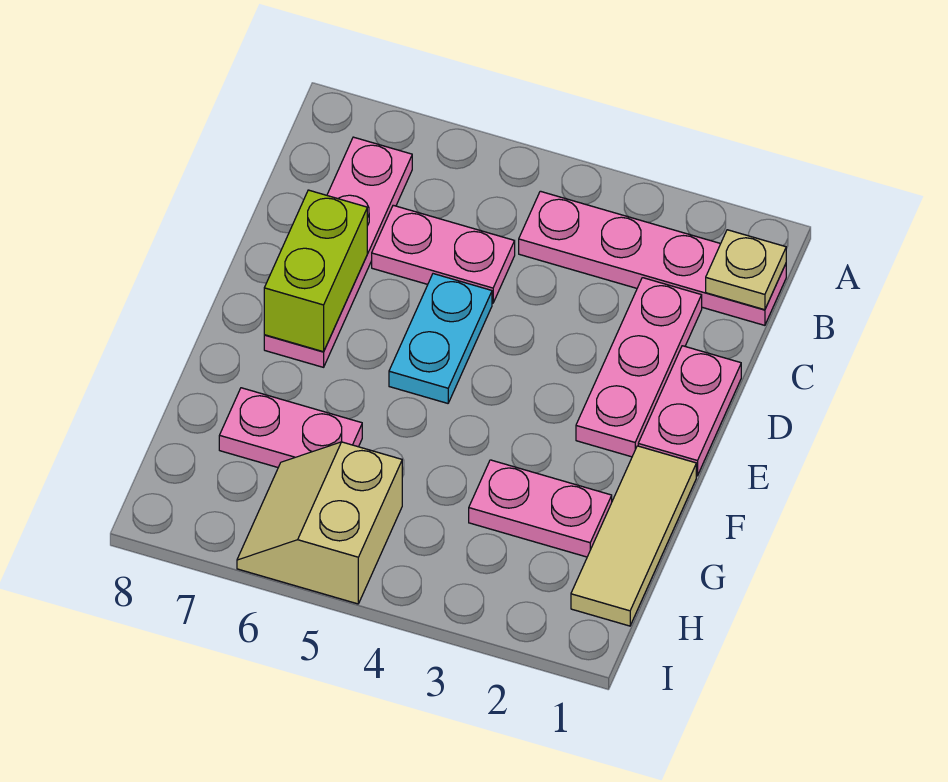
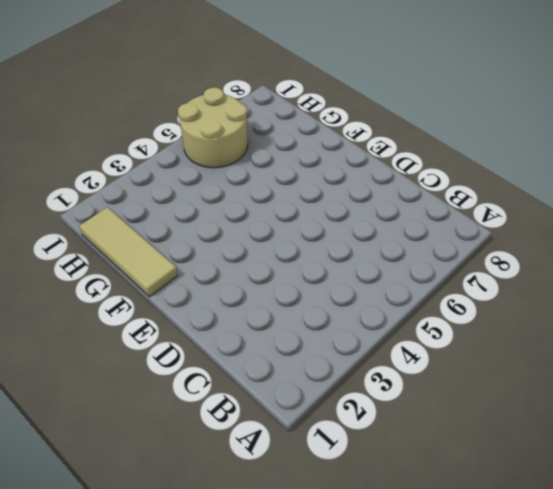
tan 2x2 round brick [178,88,248,168] -> tan 2x2 slope [237,442,402,604]
none -> pink 1x4 plate [519,191,786,325]
none -> pink 1x4 plate [264,137,412,367]
none -> pink 1x3 plate [576,278,702,457]

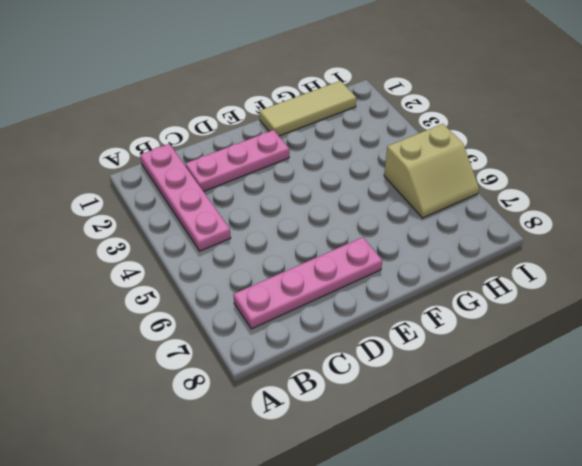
none -> pink 1x2 plate [372,205,515,303]
none -> pink 1x2 plate [638,346,741,476]
none -> cyan 1x2 plate [389,274,492,403]

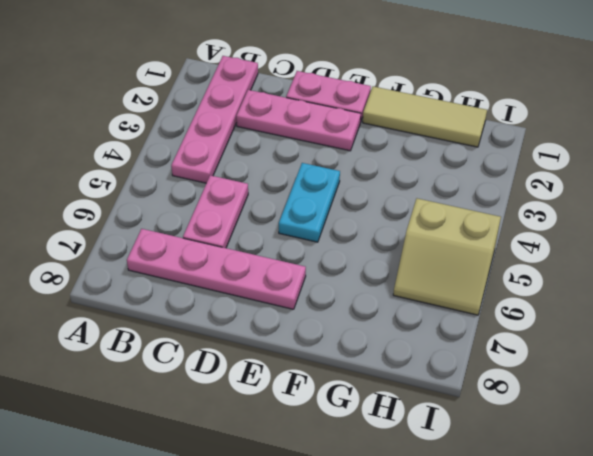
cyan 1x2 plate [279,163,340,242] -> cyan 1x2 plate turned to [389,274,492,403]
none -> pink 1x2 plate [469,460,612,557]
none -> pink 1x2 plate [219,388,362,467]
none -> tan 1x1 plate [706,230,786,310]

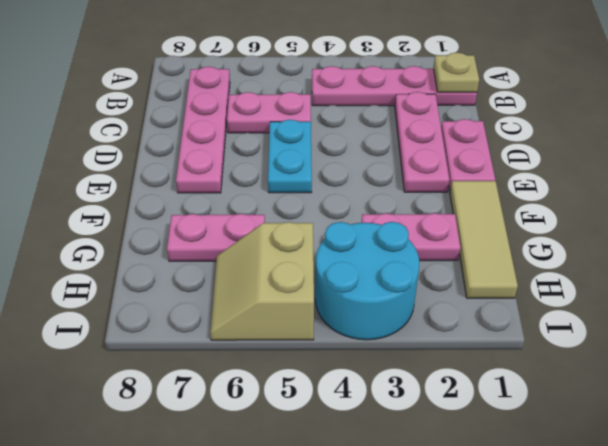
cyan 2x2 round brick [315,222,419,340] -> none
none -> lime 1x2 brick [264,190,367,352]

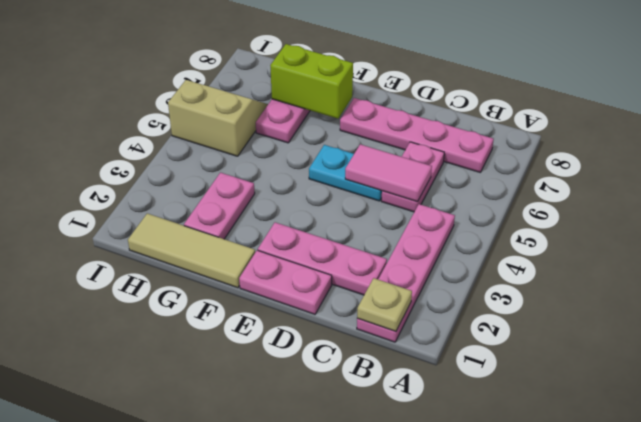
pink 1x2 tile [345,144,432,202] -> none
lime 1x2 brick [270,44,353,119] -> lime 1x2 brick moved to [264,190,367,352]

